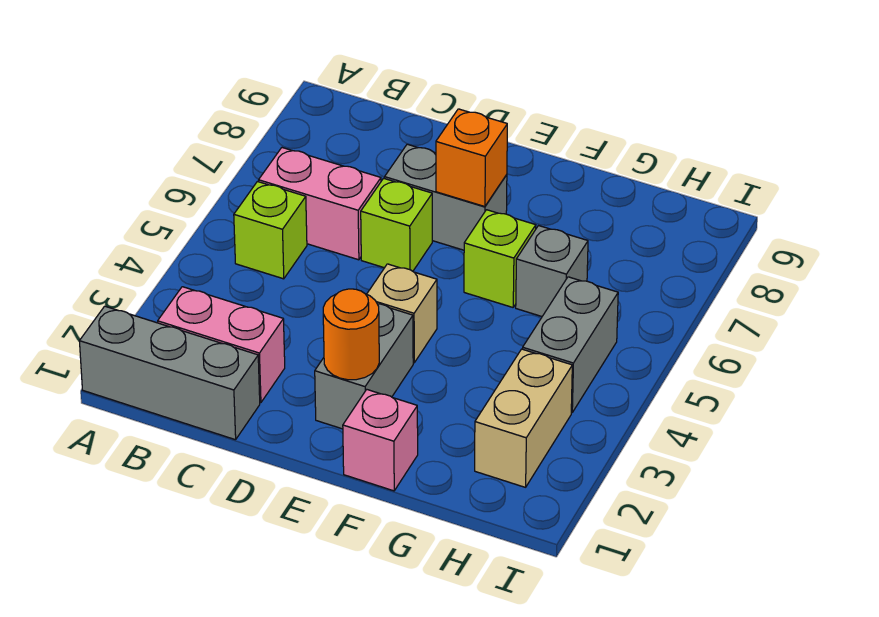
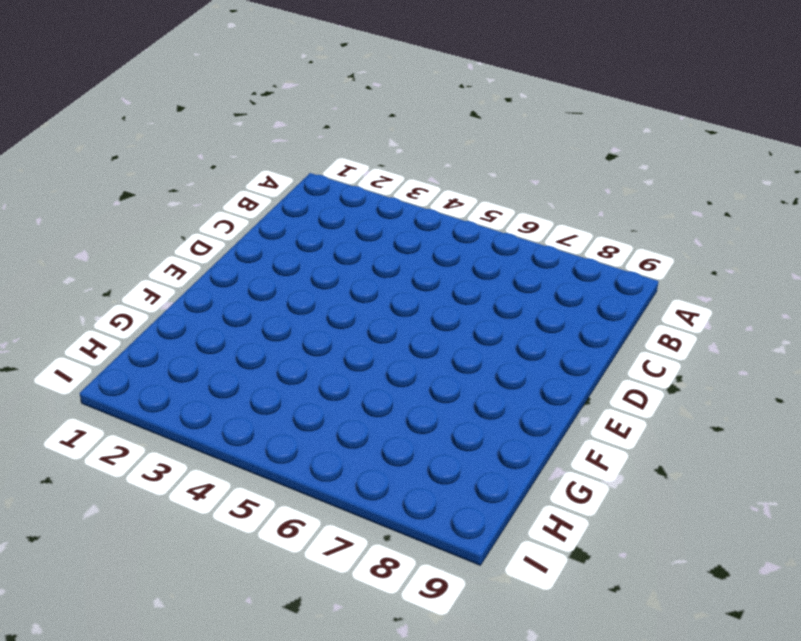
none -> grey 1x3 brick [79,306,260,440]
none -> pink 1x2 brick [158,287,285,403]
none -> lime 1x1 brick [234,182,307,279]

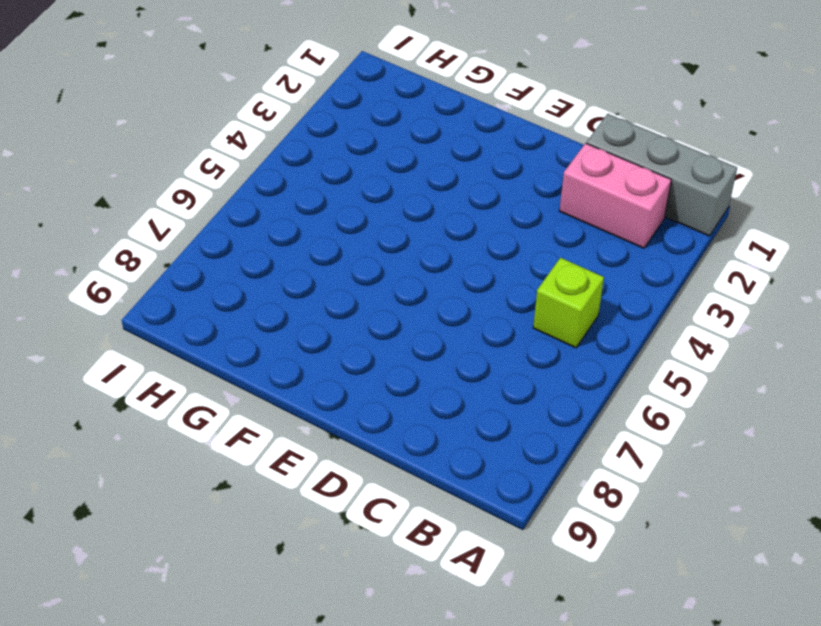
none -> pink 1x2 brick [259,148,381,260]
none -> lime 1x1 brick [361,178,432,271]
none -> grey 1x2 brick [385,144,507,250]

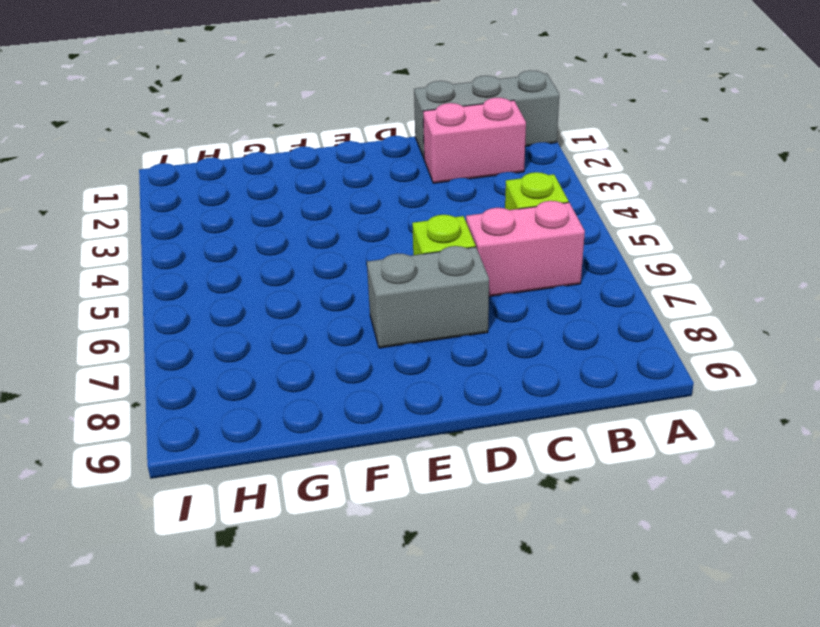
none -> grey 1x2 brick [315,304,413,429]
none -> tan 1x1 brick [367,264,437,363]
none -> pink 1x1 brick [343,390,418,491]

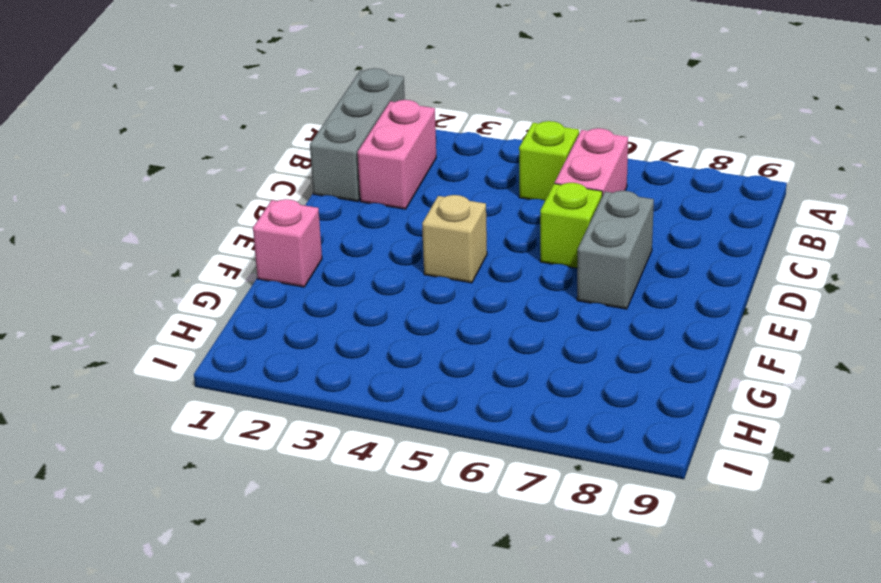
none -> grey 1x2 brick [315,304,413,429]
none -> lime 1x1 brick [464,210,536,307]
none -> grey 1x1 brick [516,226,588,316]

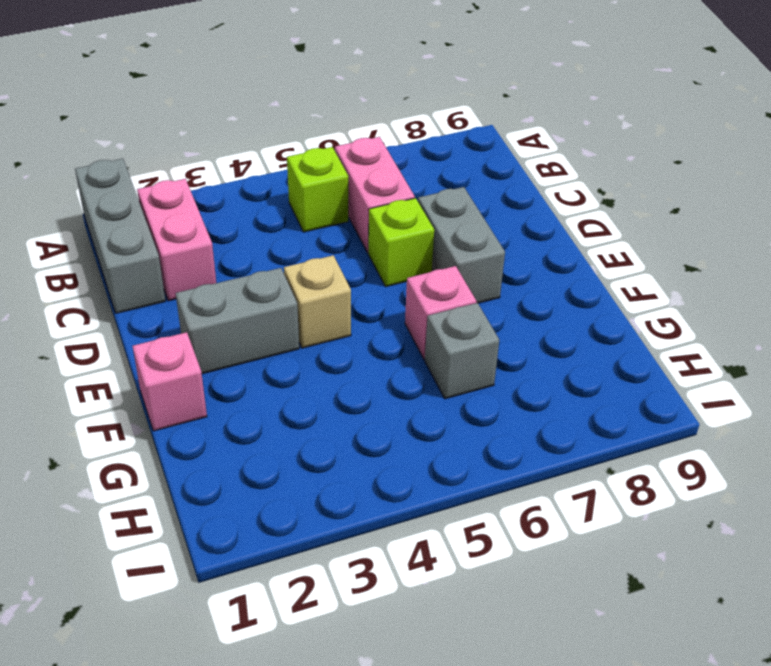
pink 1x1 brick [405,266,477,359] -> lime 1x1 brick [464,210,536,307]
none -> tan 1x2 brick [475,349,572,487]
none -> grey 1x2 brick [523,277,618,413]
none -> orange 1x1 round brick [323,289,379,380]

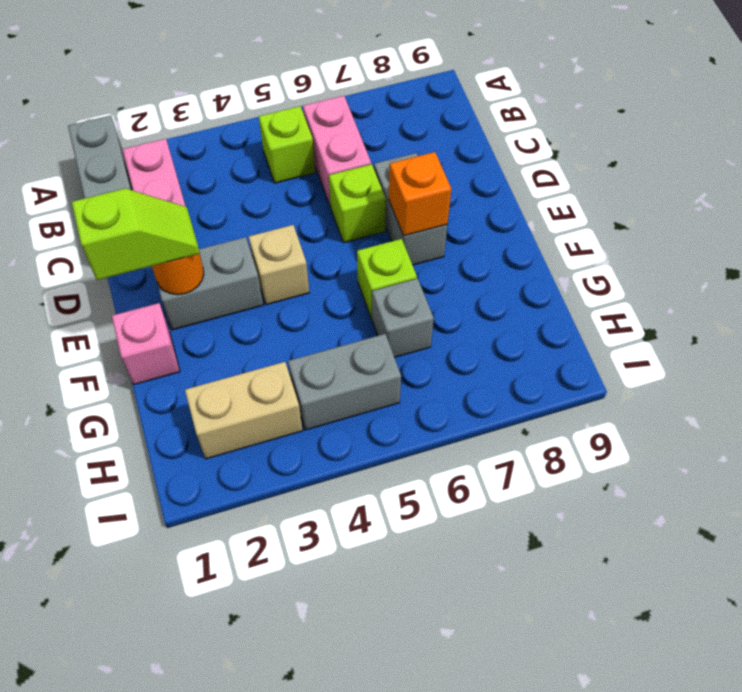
lime 1x2 slope [72,188,200,280] -> none

